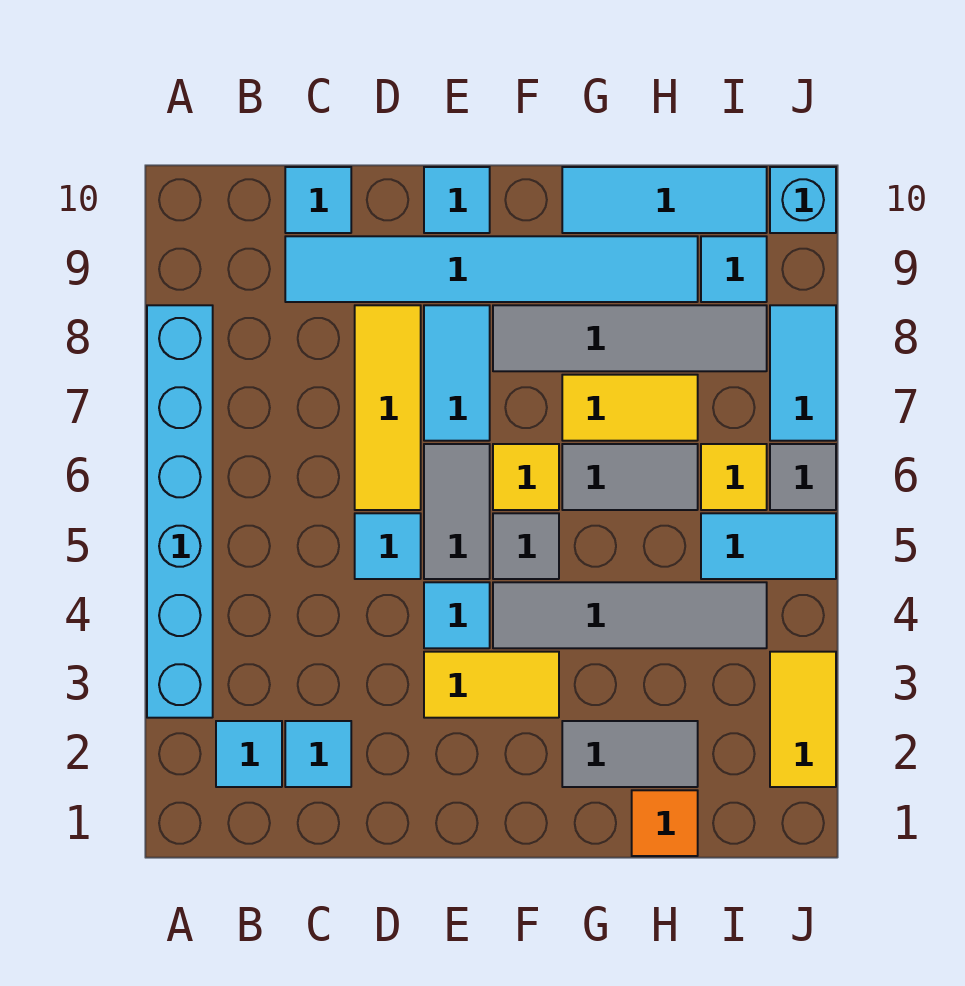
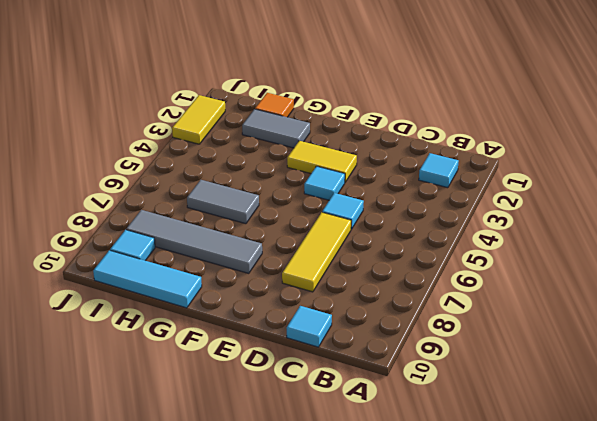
none -> cyan 1x6 brick [147,305,213,718]
none -> cyan 1x1 tile [285,721,351,787]
none -> cyan 1x6 tile [285,236,698,302]

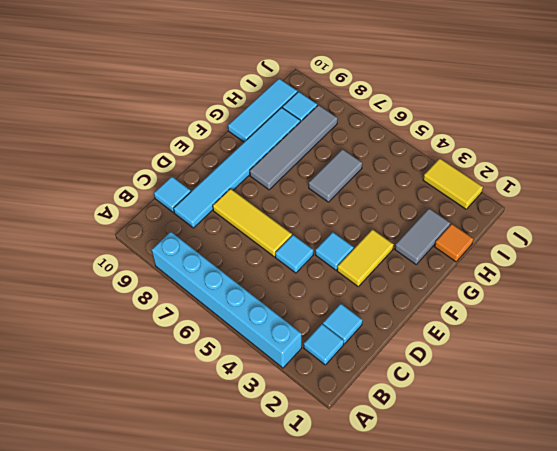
none -> grey 1x2 tile [424,444,490,579]
none -> cyan 1x2 tile [424,305,490,441]
none -> cyan 1x1 tile [424,167,490,233]

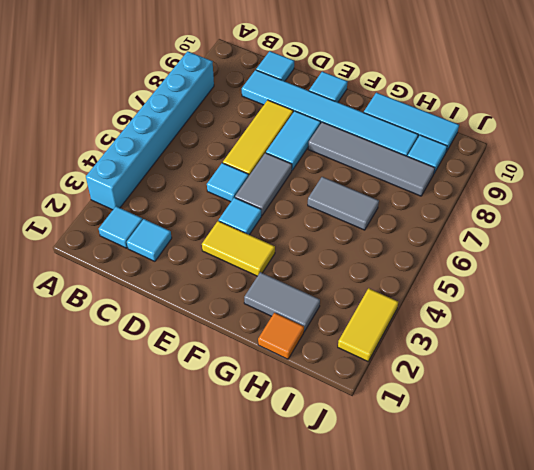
none -> grey 1x4 tile [493,582,767,648]
none -> grey 1x1 tile [493,513,559,579]
none -> yellow 1x1 tile [493,444,559,510]

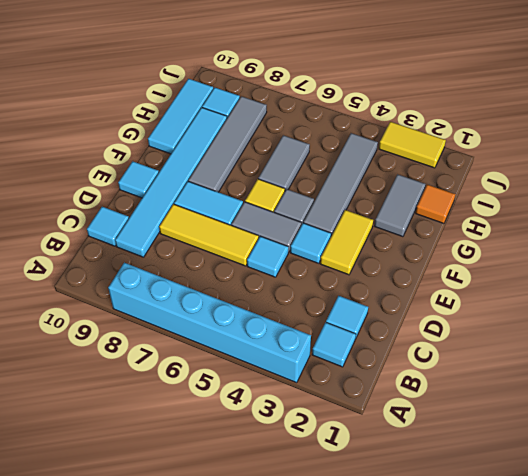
none -> yellow 1x2 tile [562,375,698,441]
none -> cyan 1x2 tile [701,513,836,579]
none -> yellow 1x1 tile [701,444,767,510]

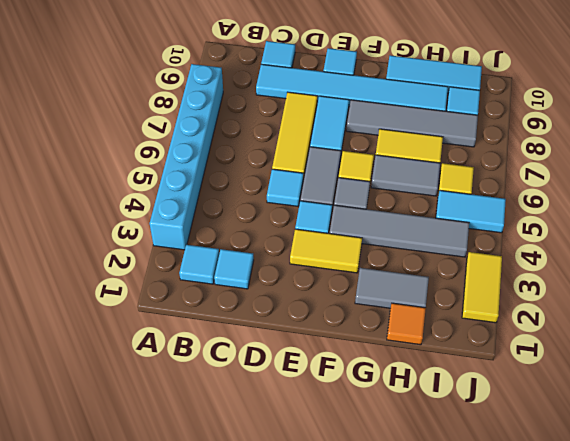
none -> grey 1x1 tile [770,444,836,510]
none -> cyan 1x2 tile [770,305,836,441]
none -> cyan 1x1 brick [770,167,836,233]

